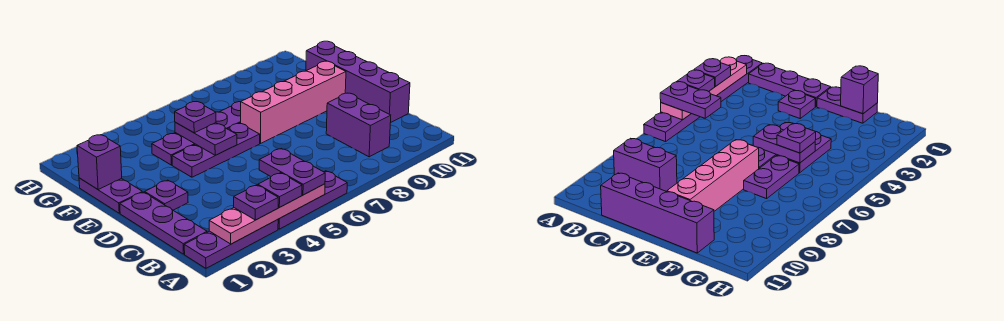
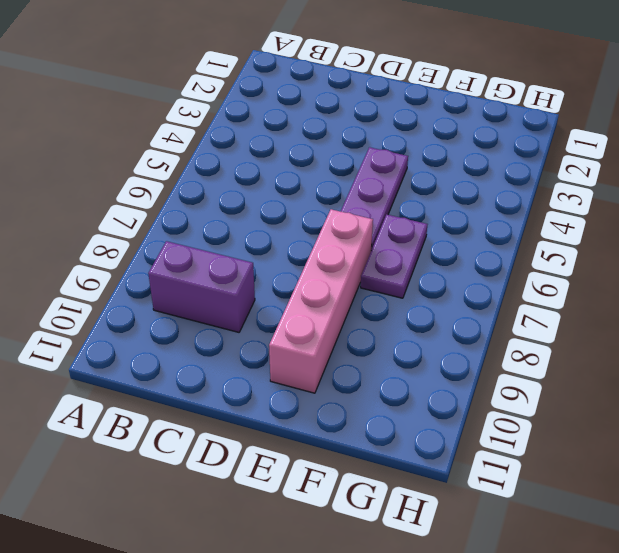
none -> purple 1x3 plate [184,220,278,268]
none -> purple 1x3 plate [278,171,347,229]
none -> purple 1x3 plate [120,192,207,254]

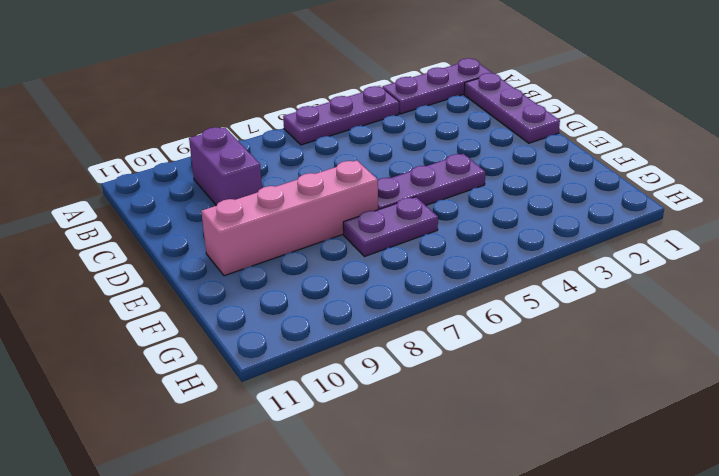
none -> purple 1x4 brick [306,41,410,122]
none -> purple 1x1 plate [145,180,188,210]
none -> purple 1x2 plate [79,178,142,213]

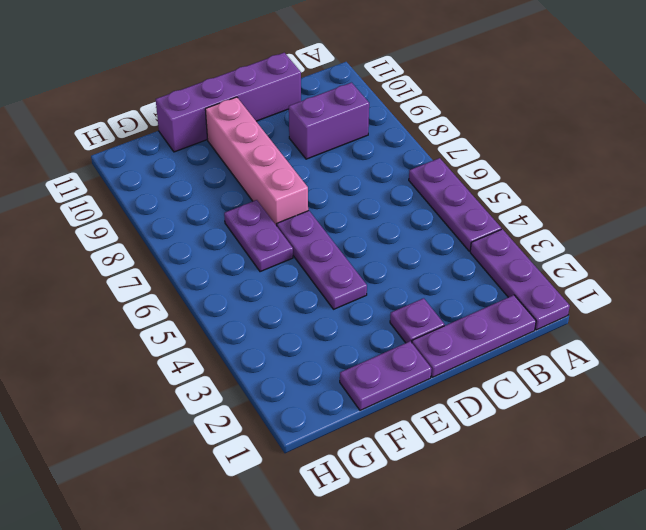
none -> purple 1x2 plate [152,133,195,165]
none -> pink 1x4 plate [209,184,325,244]
none -> purple 1x2 plate [175,122,237,155]

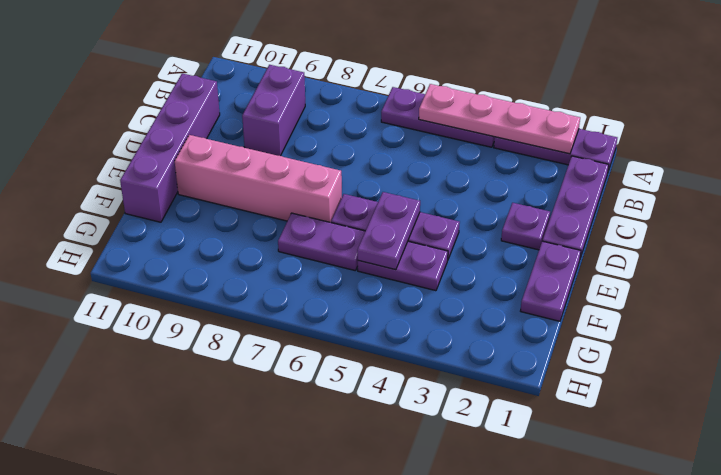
none -> purple 1x1 brick [77,135,122,189]
none -> purple 1x1 plate [234,185,278,220]
none -> purple 1x1 plate [258,173,302,207]

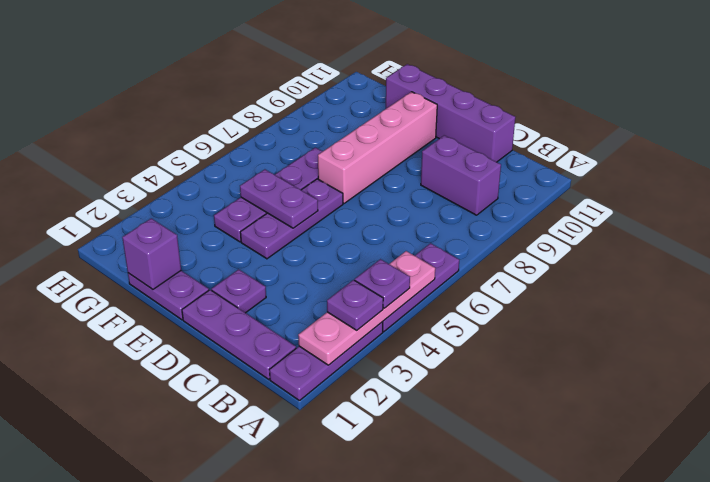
none -> purple 1x2 plate [259,149,325,195]
none -> purple 1x1 plate [175,102,216,133]

